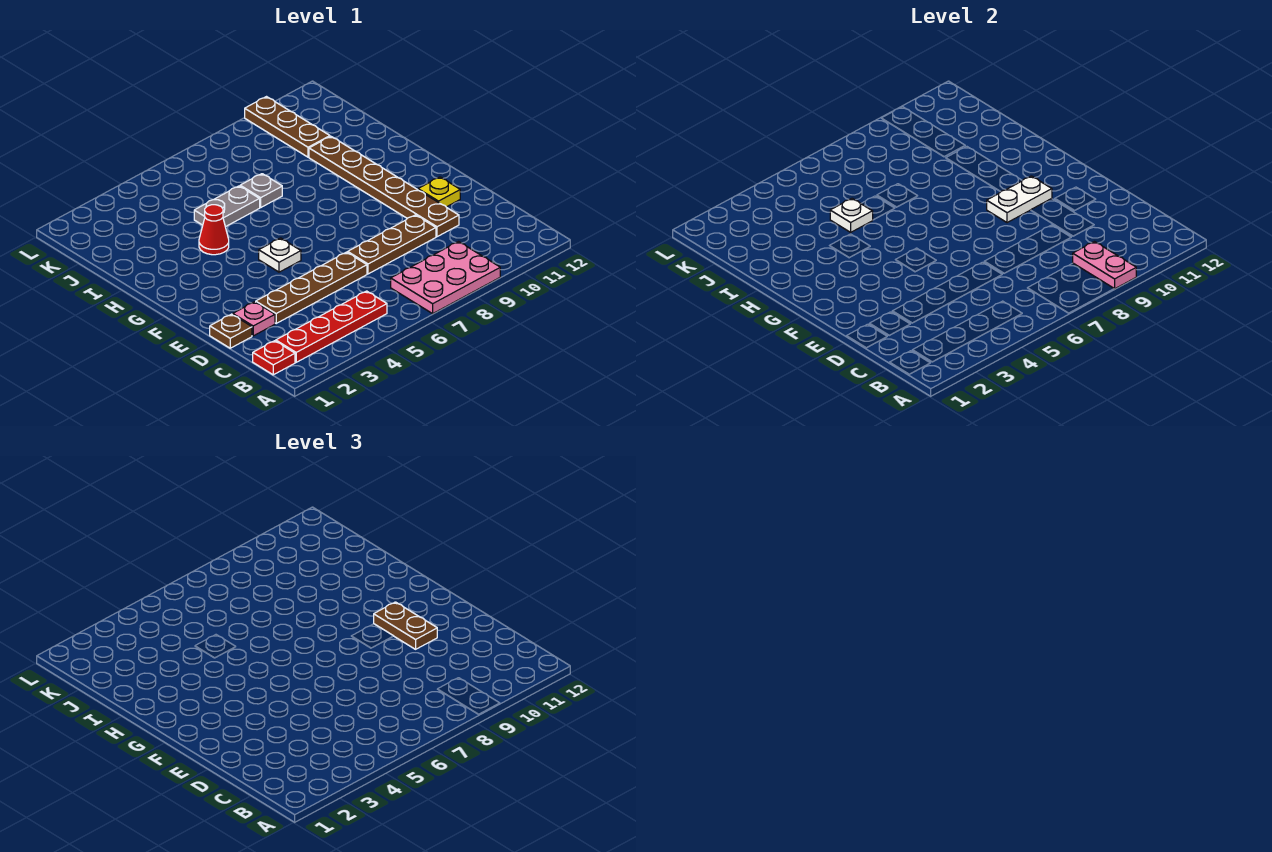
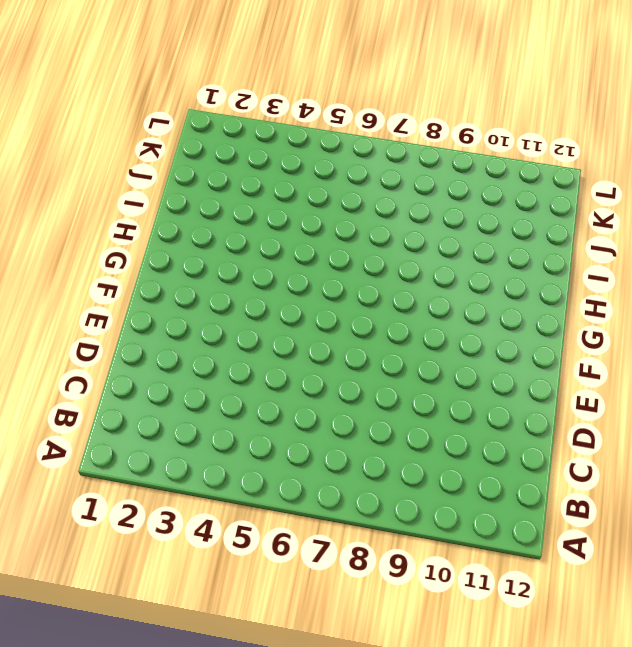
none -> pink 2x3 plate [391,242,500,314]
none -> red 1x1 plate [253,341,295,375]
none -> red 1x4 plate [276,291,387,362]

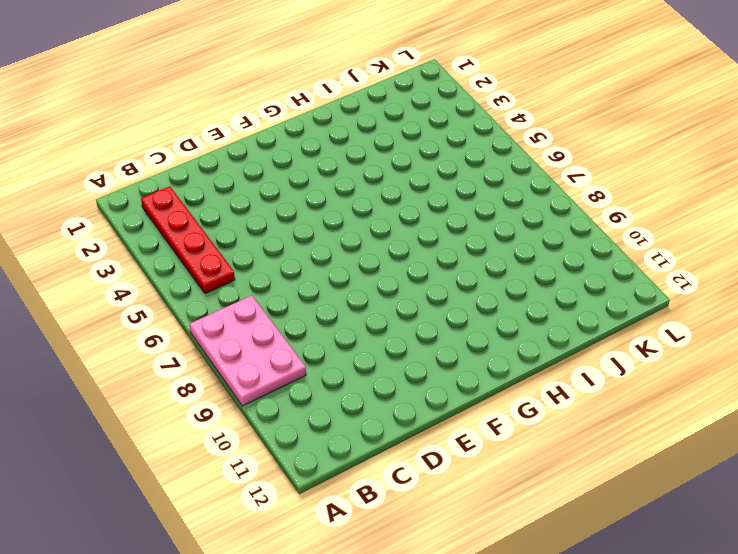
none -> red 1x1 plate [253,341,295,375]
none -> brown 1x1 plate [210,314,252,348]
none -> pink 1x1 plate [233,302,275,336]

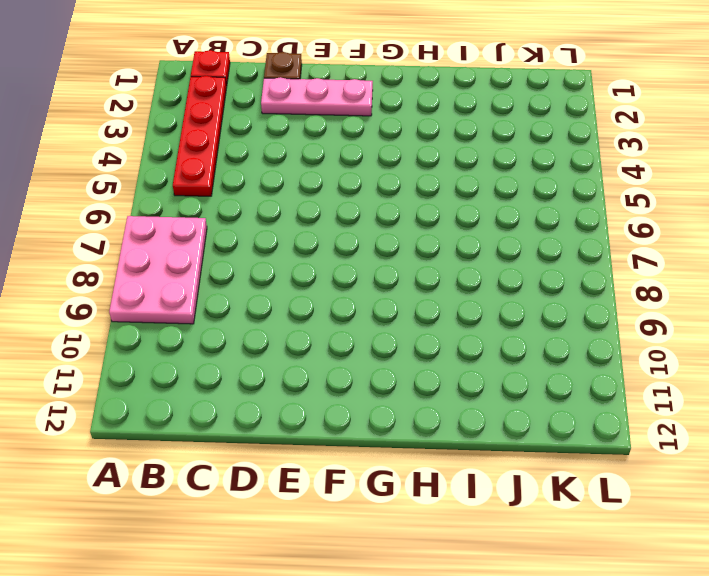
pink 1x3 plate [261,77,373,116] -> pink 1x1 plate [233,302,275,336]
none -> brown 1x4 plate [256,252,367,323]
none -> brown 1x3 plate [348,215,436,274]
none -> brown 1x6 plate [309,136,459,237]

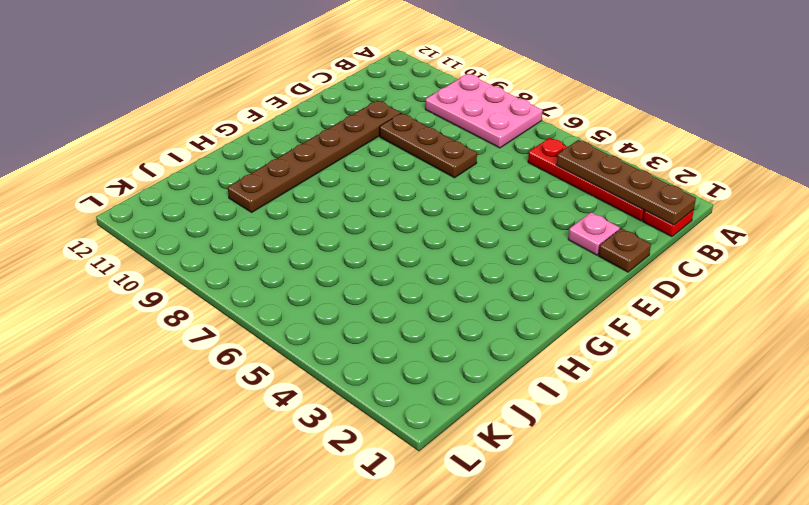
brown 1x4 plate [557,140,696,225] -> brown 1x4 plate moved to [256,252,367,323]
none -> yellow 1x1 plate [418,177,460,207]
none -> white 1x1 plate [259,238,301,272]
none -> red 1x1 cone [199,205,229,255]

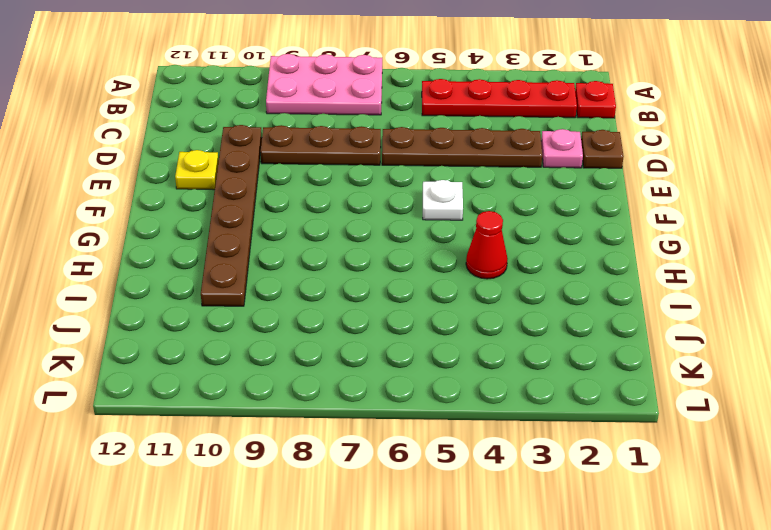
none -> grey 1x2 plate [194,186,260,227]
none -> grey 1x1 plate [240,174,282,208]
none -> brown 1x3 plate [245,97,330,157]

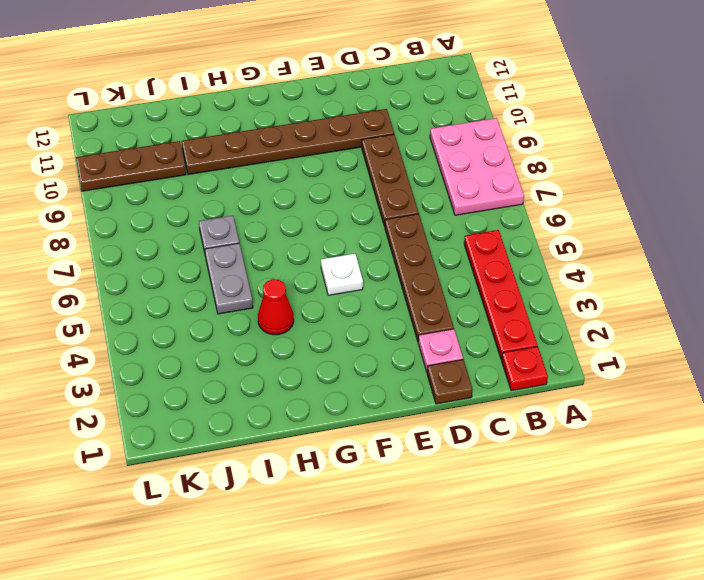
none -> yellow 1x1 plate [418,177,460,207]
none -> pink 1x2 plate [1073,242,1136,289]
none -> white 1x2 plate [987,176,1052,223]

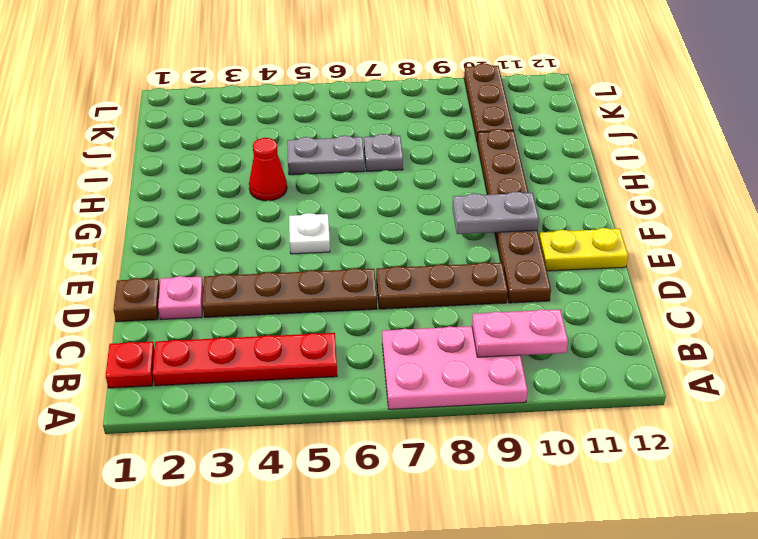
pink 1x2 plate [472,309,568,357] -> pink 1x2 plate turned to [1073,242,1136,289]
yellow 1x2 plate [539,228,628,271] -> yellow 1x1 plate [418,177,460,207]
grey 1x2 plate [453,192,539,234] -> white 1x2 plate [987,176,1052,223]
none -> white 1x1 plate [830,198,873,232]
none -> brown 1x2 plate [374,602,437,649]

